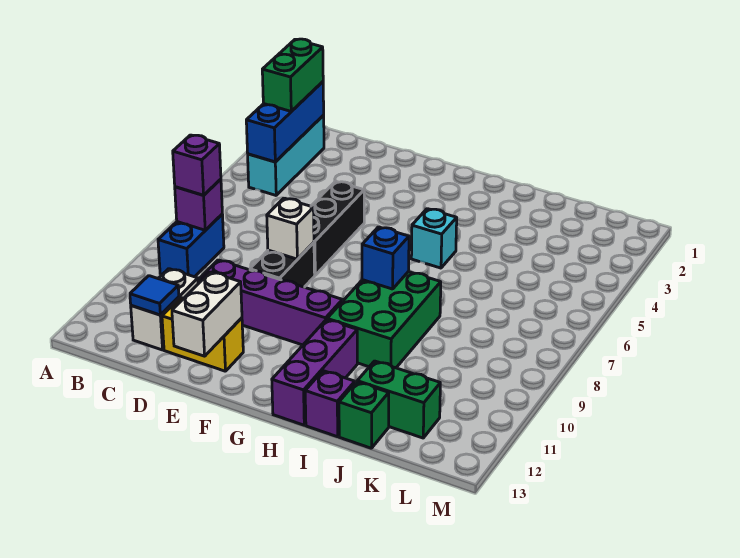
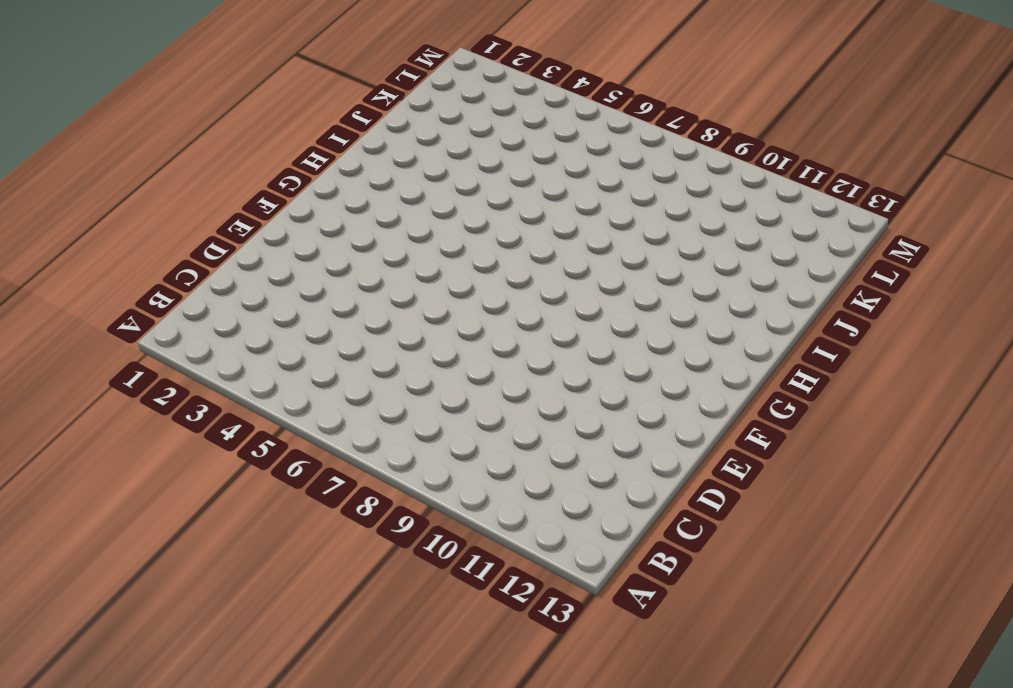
none -> cyan 1x3 brick [248,115,324,195]
none -> blue 1x2 brick [158,214,224,277]
none -> white 1x2 brick [131,269,198,350]

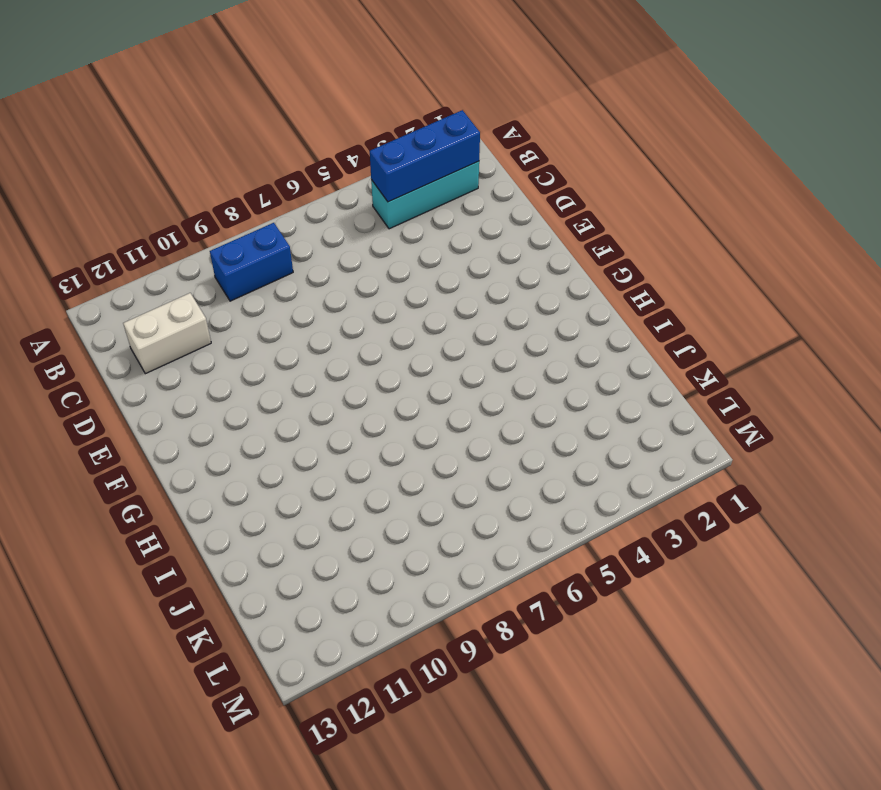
none -> purple 1x4 brick [200,260,342,345]
none -> yellow 1x2 brick [162,298,243,371]
none -> black 1x3 brick [311,181,364,275]

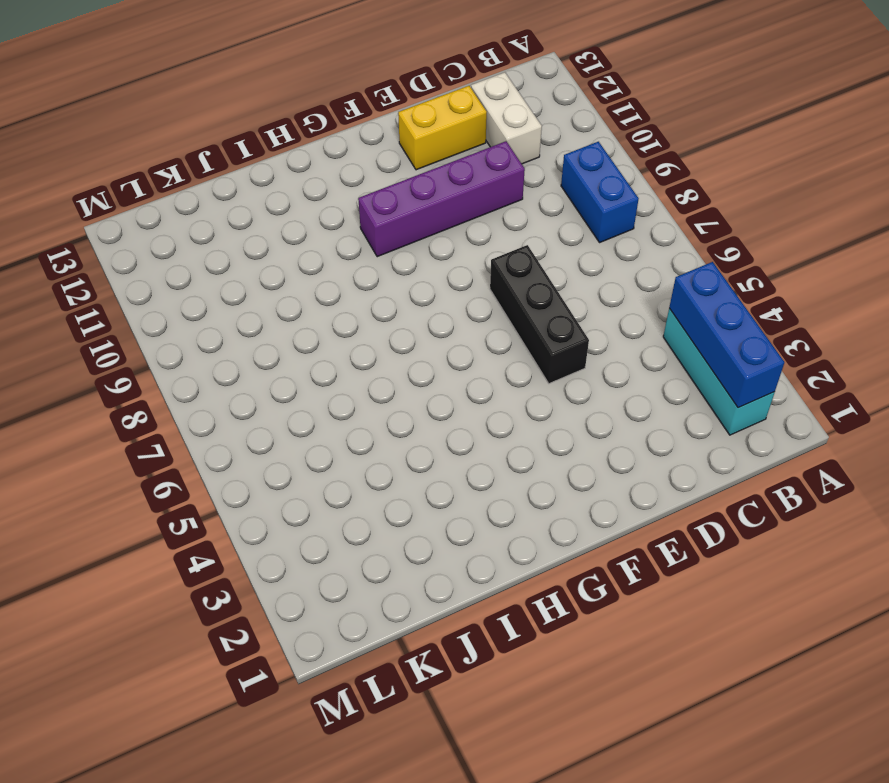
none -> black 1x2 brick [250,243,315,287]
none -> cyan 1x1 brick [411,209,457,268]
none -> green 2x3 brick [327,272,441,368]

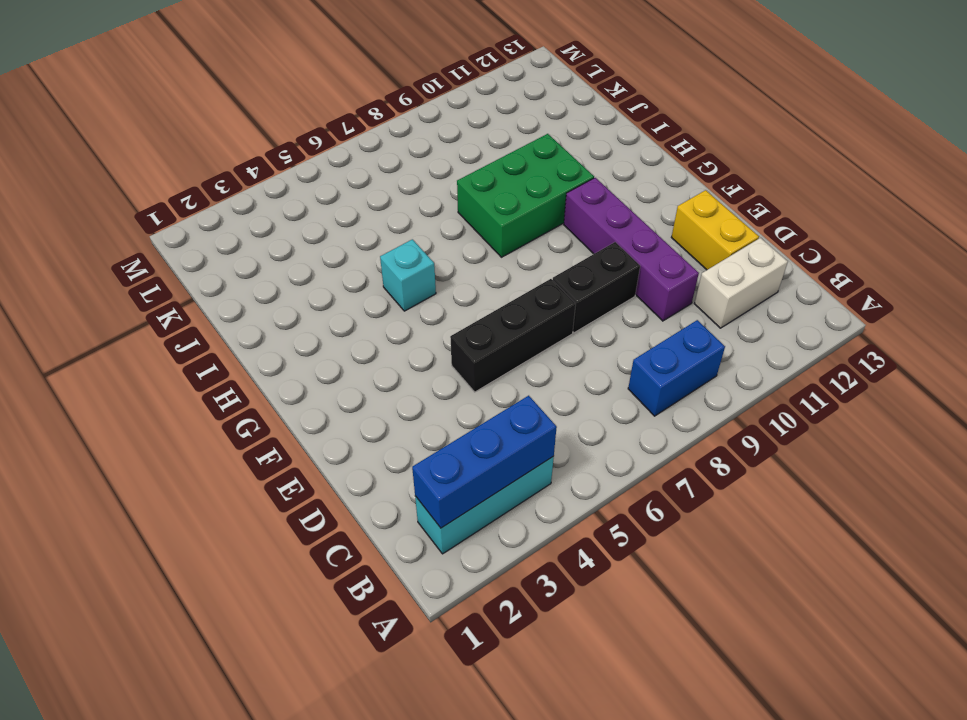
none -> purple 1x3 brick [272,320,357,425]
none -> purple 1x1 brick [305,371,355,437]
none -> green 1x2 brick [357,361,440,438]

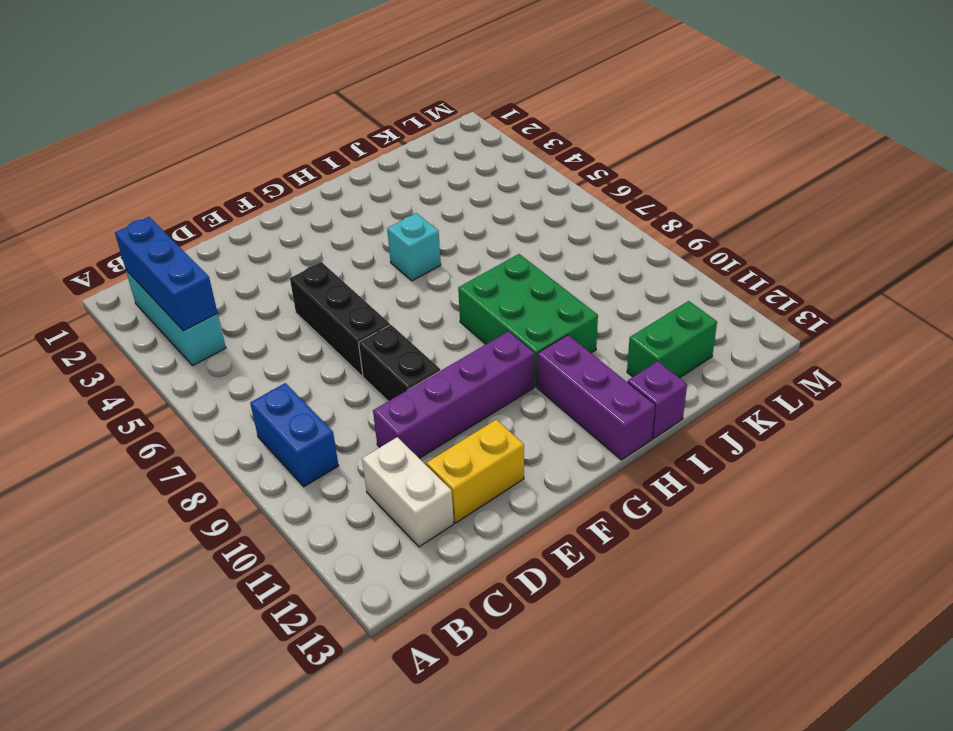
none -> green 1x1 brick [339,382,389,448]
none -> purple 1x1 brick [175,179,222,230]
none -> blue 1x1 tile [130,276,179,315]

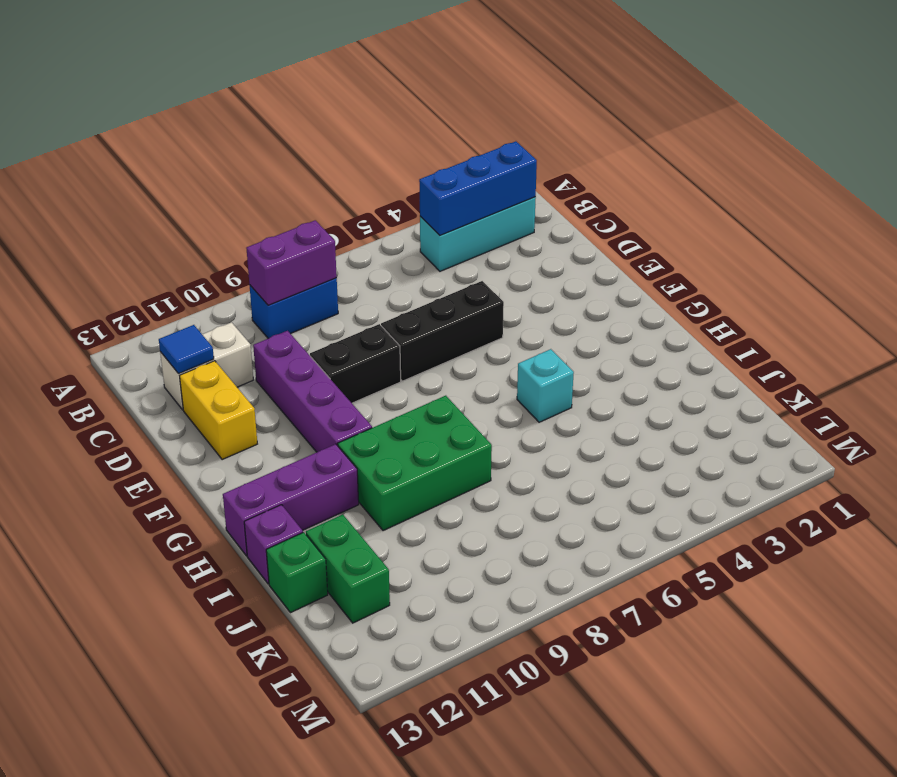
purple 1x2 brick [246,220,337,305] -> purple 1x1 brick [175,179,222,230]
none -> white 1x1 brick [267,198,314,259]
none -> white 1x2 brick [172,272,242,356]
none -> blue 1x1 brick [362,227,409,289]

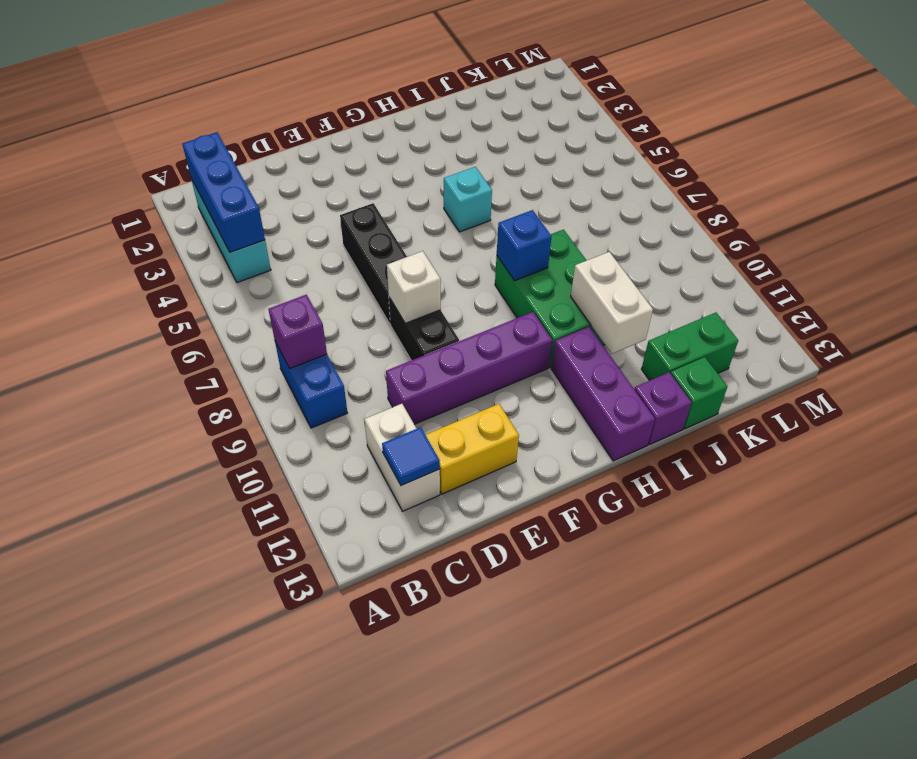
white 1x2 brick [571,252,653,354] -> white 1x2 brick moved to [172,272,242,356]
none -> green 1x2 brick [262,39,323,111]
none -> purple 1x1 brick [173,135,221,195]

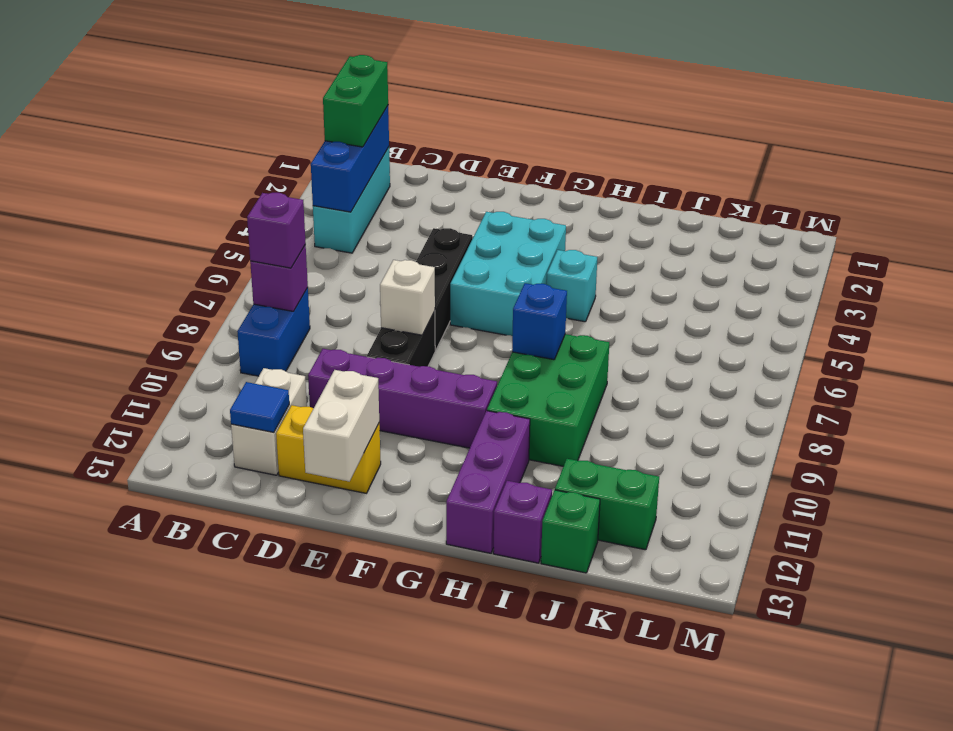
cyan 2x3 brick [450,212,566,336] -> none

